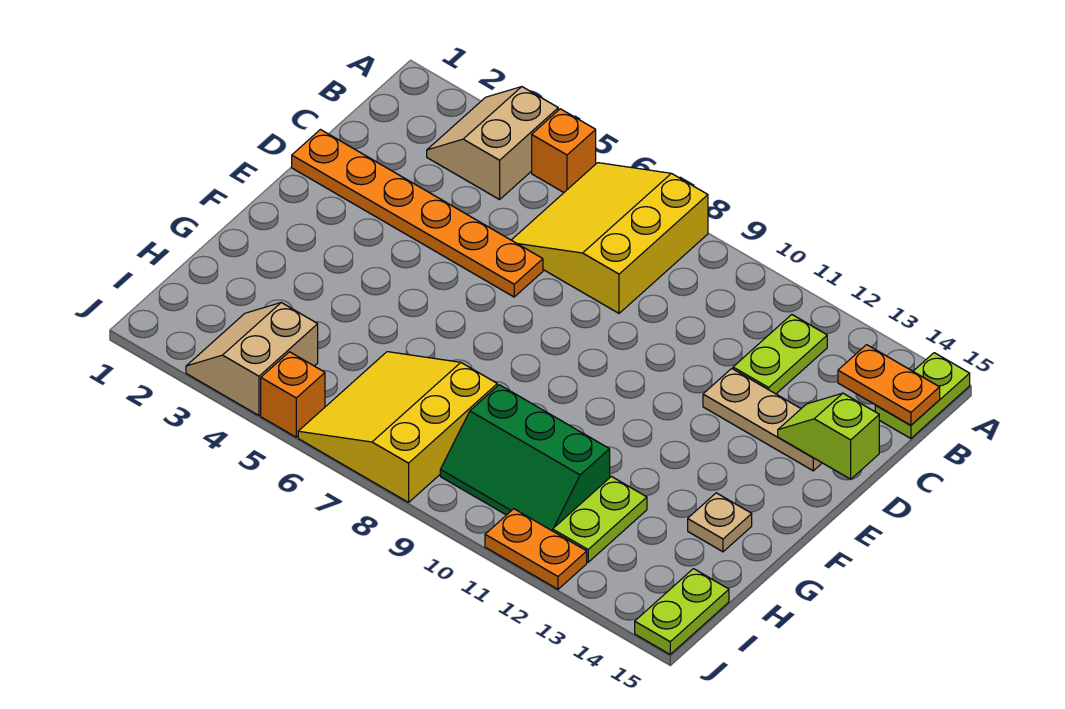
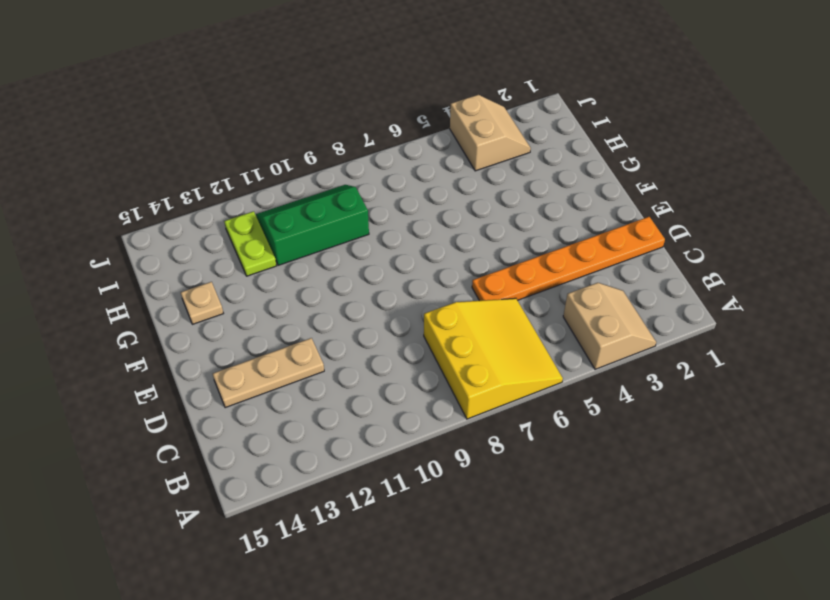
none -> orange 1x1 brick [532,109,596,192]
none -> lime 1x2 plate [875,353,970,439]
none -> lime 1x2 plate [733,315,827,394]

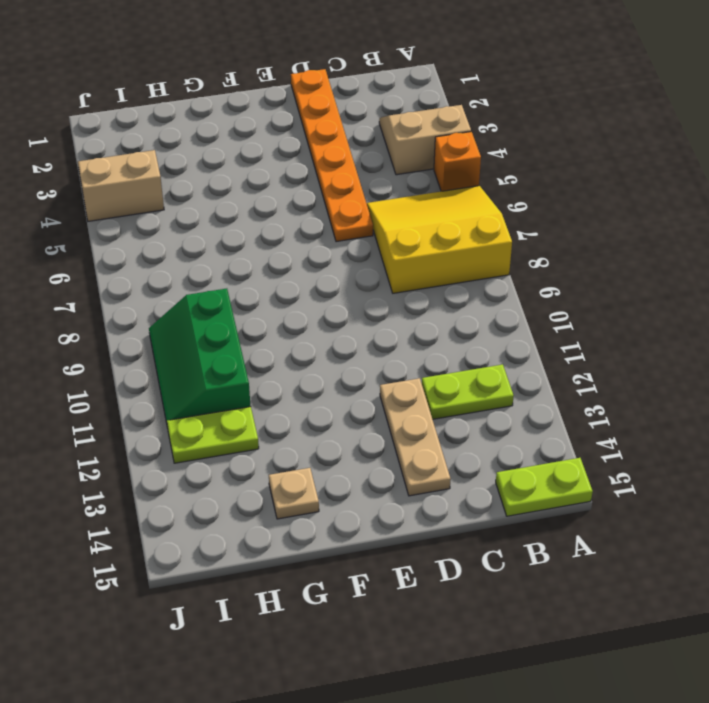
none -> yellow 3x3 slope [298,352,497,502]
none -> lime 1x2 plate [635,569,729,654]
none -> orange 1x1 brick [261,352,325,437]

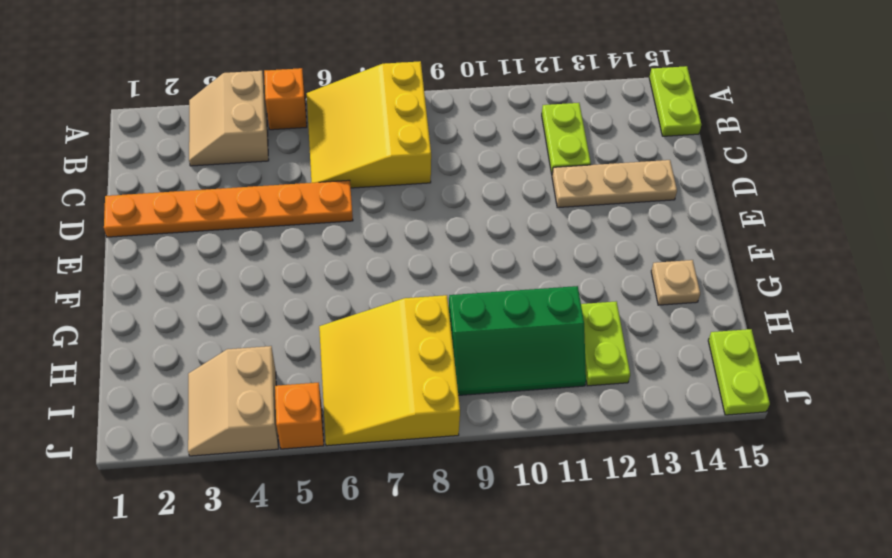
none -> orange 1x2 plate [485,509,587,589]
none -> orange 1x2 plate [838,345,940,425]
none -> lime 1x2 slope [778,393,879,479]

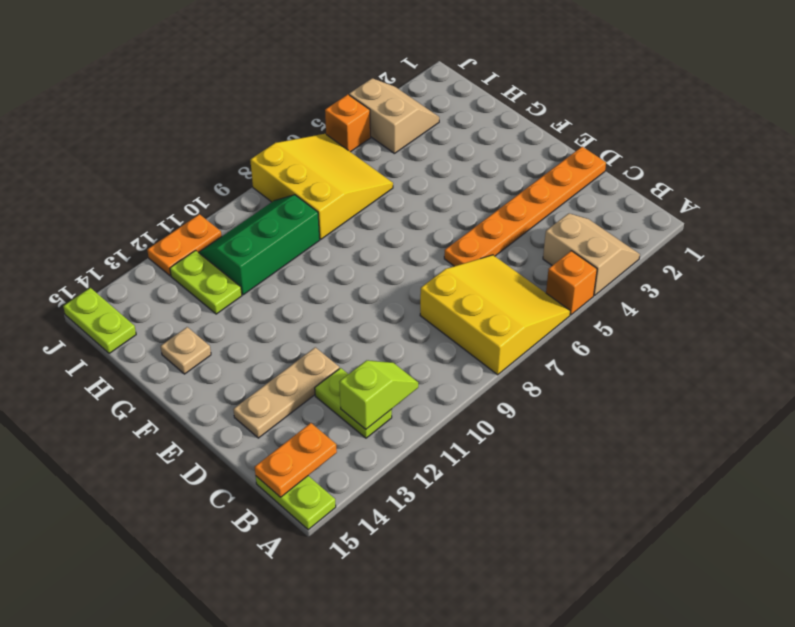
lime 1x2 slope [339,360,418,429] -> lime 1x2 slope moved to [778,393,879,479]

